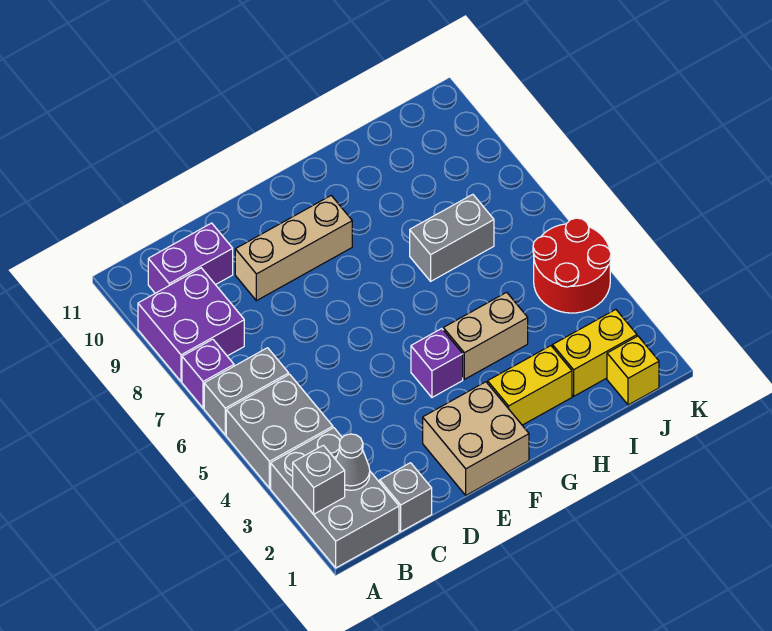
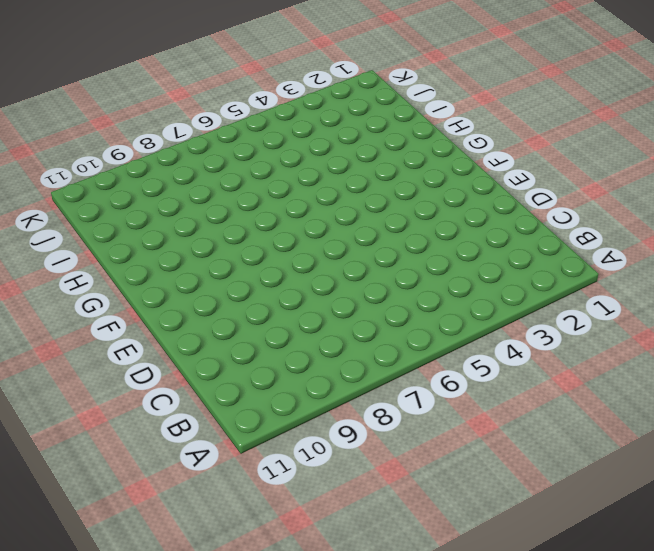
none -> grey 2x3 brick [271,428,399,568]
none -> grey 2x2 brick [226,374,333,488]
none -> grey 1x2 brick [204,348,289,435]

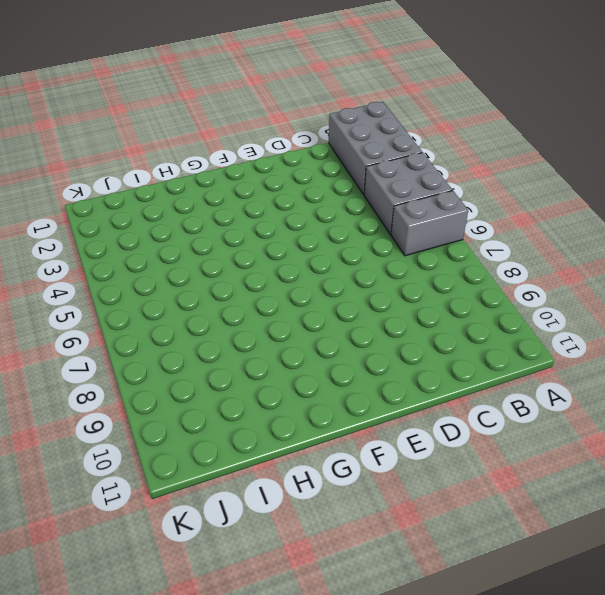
none -> purple 1x1 brick [182,339,234,408]
none -> purple 2x2 brick [138,268,244,382]
none -> purple 1x2 brick [148,223,233,293]

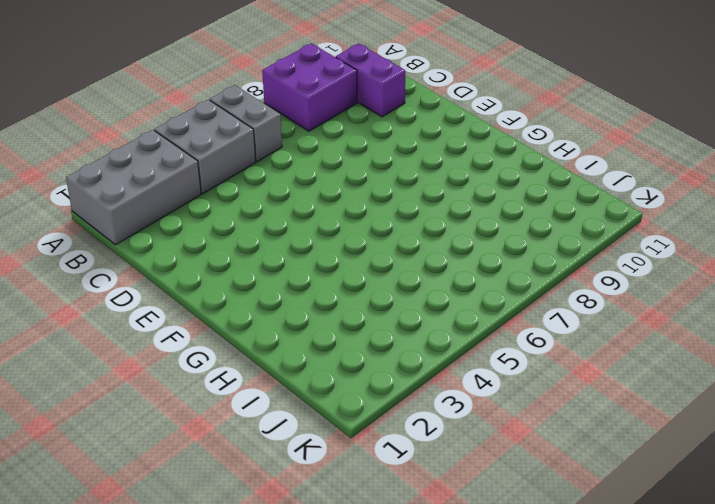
none -> purple 1x1 brick [182,339,234,408]
none -> grey 1x1 brick [380,463,432,532]
none -> tan 1x3 brick [235,196,352,301]

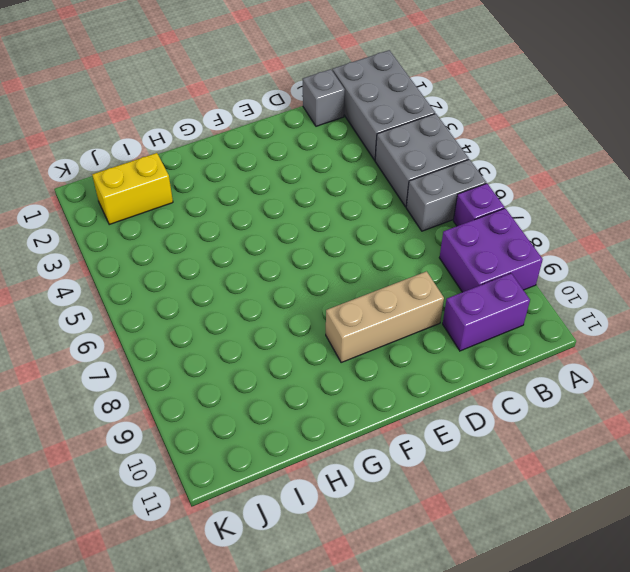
none -> tan 2x2 brick [423,382,529,495]
none -> purple 1x1 brick [411,329,463,397]
none -> yellow 1x2 brick [488,346,572,425]

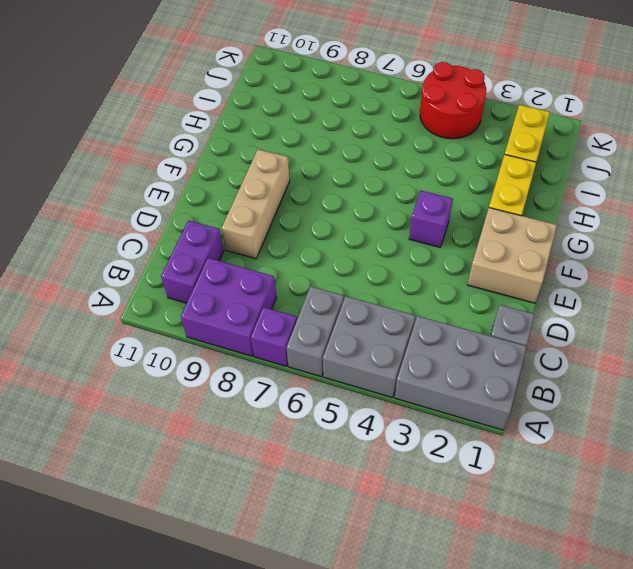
none -> tan 1x2 brick [443,292,528,379]
none -> grey 1x2 brick [410,194,494,281]
none -> yellow 1x1 brick [607,336,659,405]

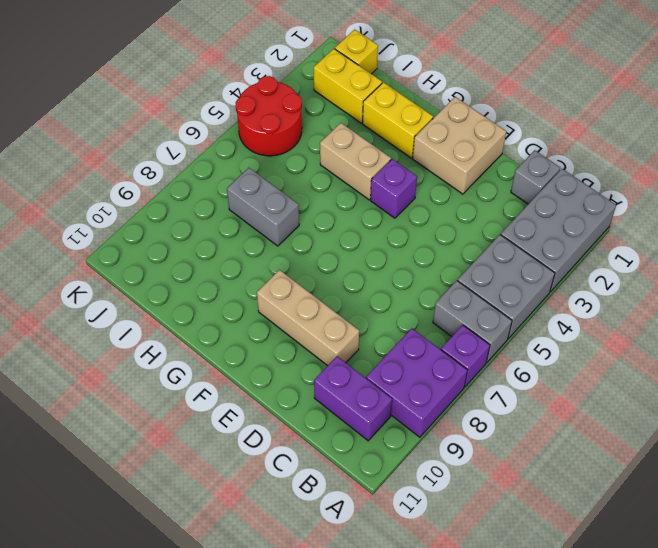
none -> grey 1x1 brick [293,445,345,514]
none -> grey 1x1 cone [336,434,370,490]

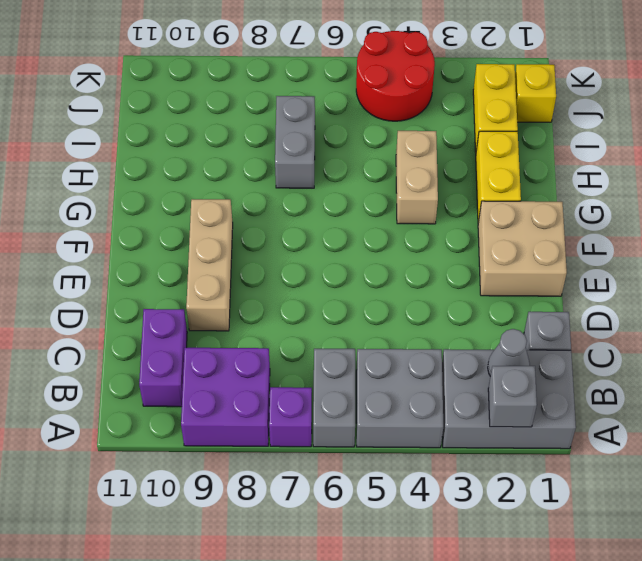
none -> purple 1x1 brick [411,329,463,397]

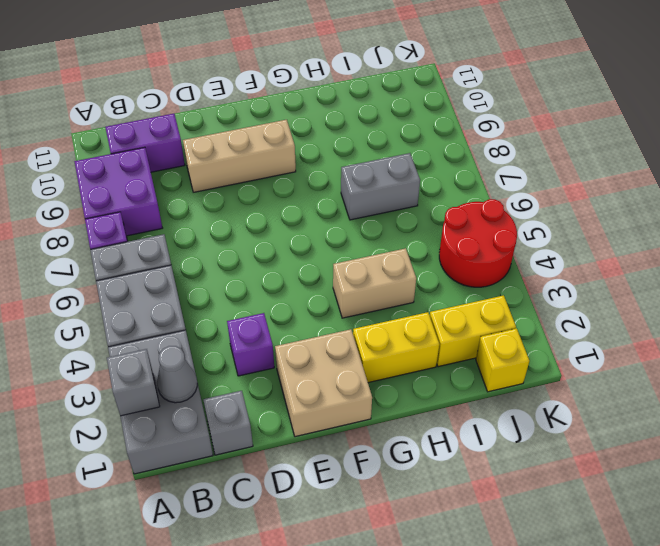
purple 1x1 brick [227,313,274,376] -> purple 1x1 brick moved to [411,329,463,397]

